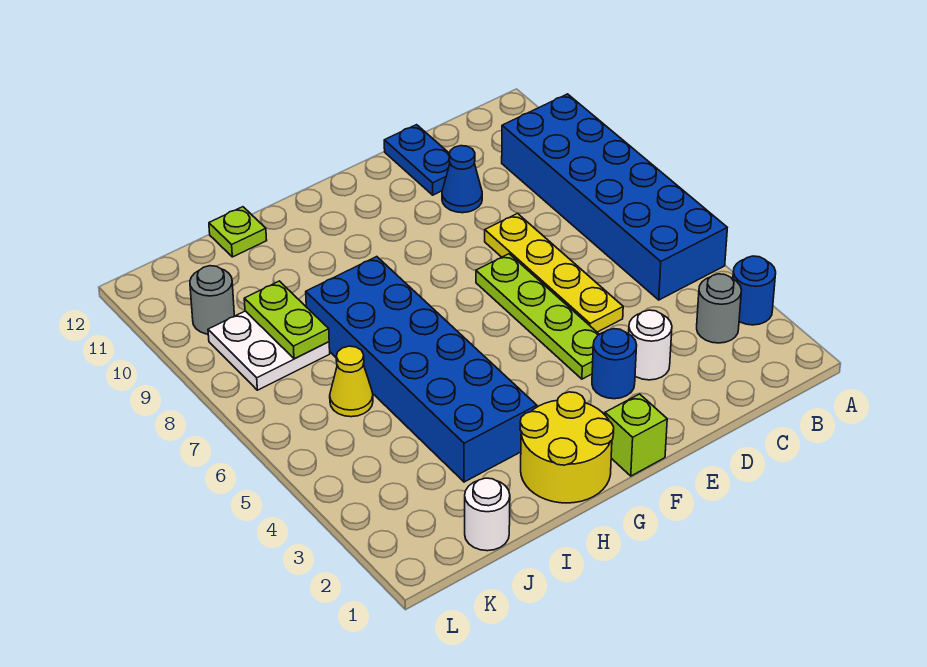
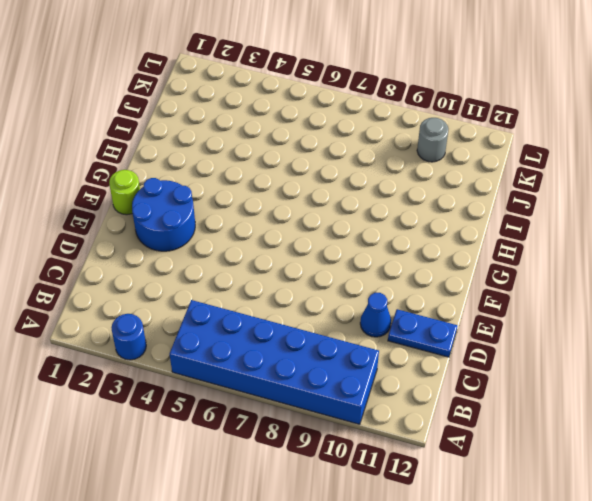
blue 2x2 round brick [132,178,195,251] -> blue 1x1 round brick [592,329,637,399]
lime 1x1 round brick [109,170,140,215] -> lime 1x1 brick [605,394,667,476]
none -> grey 1x1 round brick [697,274,741,343]
none -> white 1x1 round brick [629,310,672,380]
none -> yellow 1x4 plate [485,214,623,332]

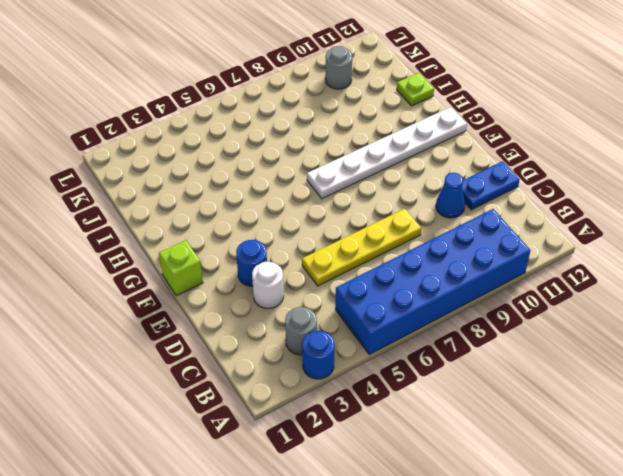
white 1x6 plate [307,107,467,199] -> none
none -> lime 1x4 plate [476,254,599,379]
none -> yellow 2x2 round brick [520,392,614,503]
none -> blue 2x6 brick [306,257,537,482]

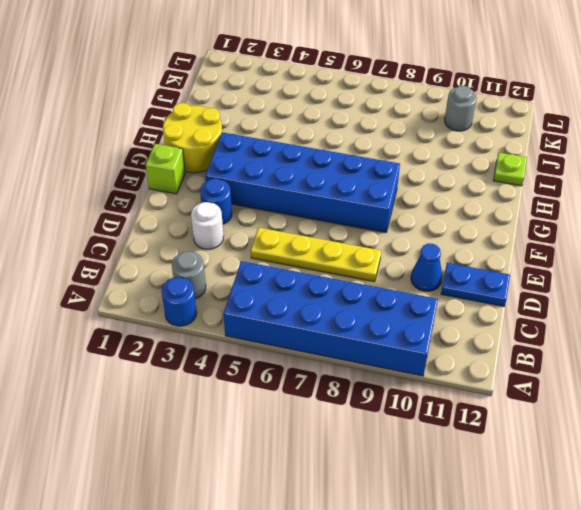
blue 2x6 brick [205,132,400,232] -> blue 2x6 brick moved to [306,257,537,482]
none -> lime 1x4 plate [476,254,599,379]
none -> white 1x1 round brick [465,478,510,551]
none -> yellow 1x1 cone [330,346,373,417]

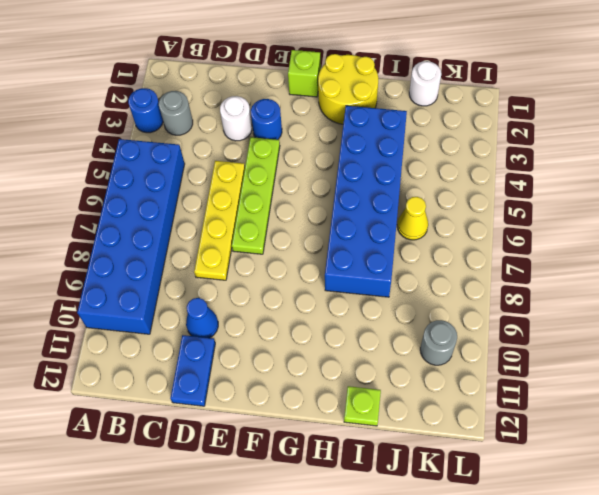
none -> white 2x2 plate [208,311,330,390]
none -> lime 1x2 plate [244,281,329,359]

